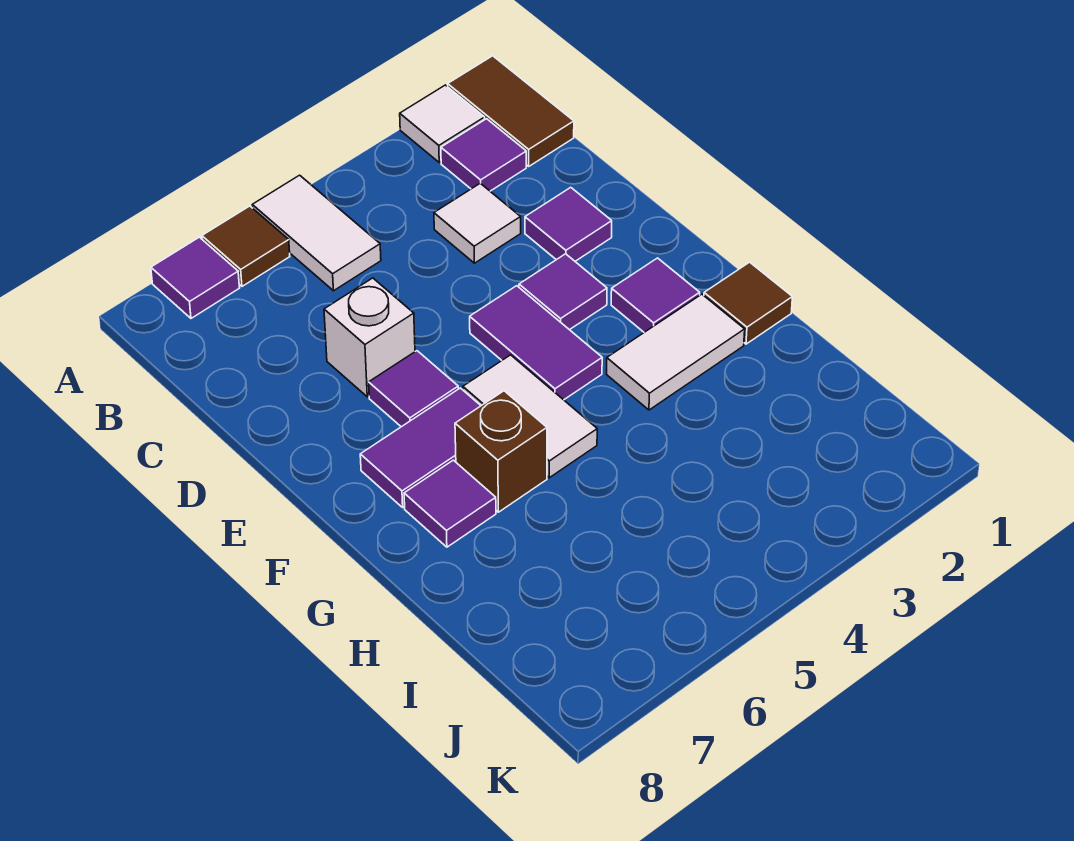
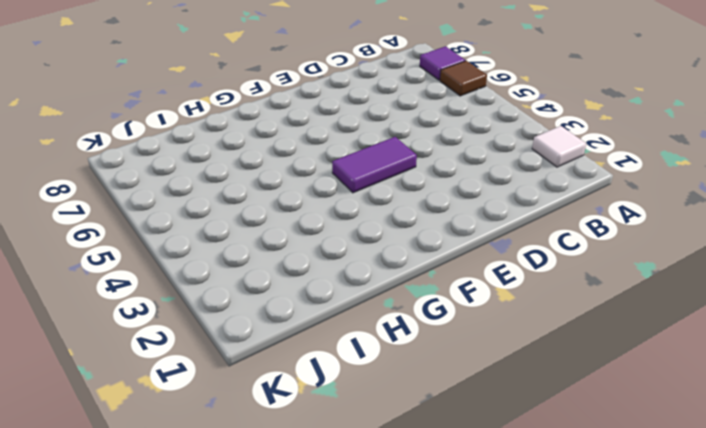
none -> brown 1x2 tile [448,56,574,166]
none -> white 1x2 tile [252,175,381,291]
none -> purple 1x1 tile [441,119,526,191]

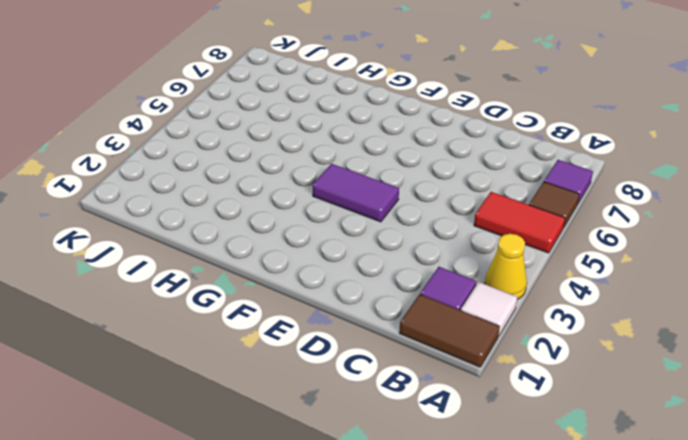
yellow 1x1 cone [485,234,527,299] -> none
red 1x2 tile [474,192,565,253] -> white 1x2 tile [252,175,381,291]
none -> white 1x1 tile [434,183,521,263]
none -> purple 1x1 tile [525,187,612,261]
none -> white 1x1 brick [324,278,415,397]

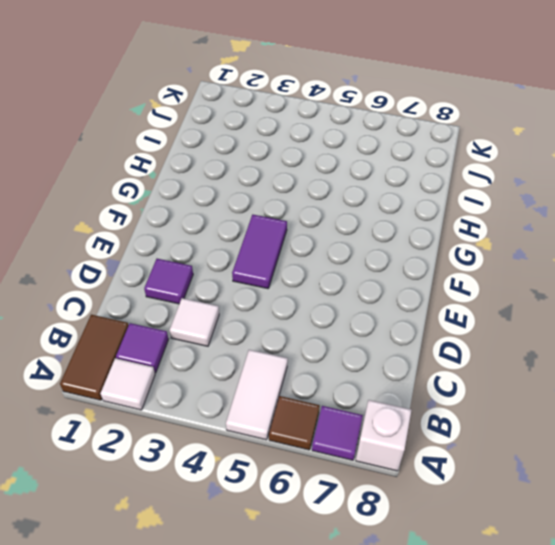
white 1x1 brick [356,400,411,471] -> white 1x1 brick moved to [324,278,415,397]
none -> purple 1x1 tile [519,254,607,330]
none -> purple 1x1 tile [369,351,458,427]
none -> purple 1x1 tile [611,258,700,332]

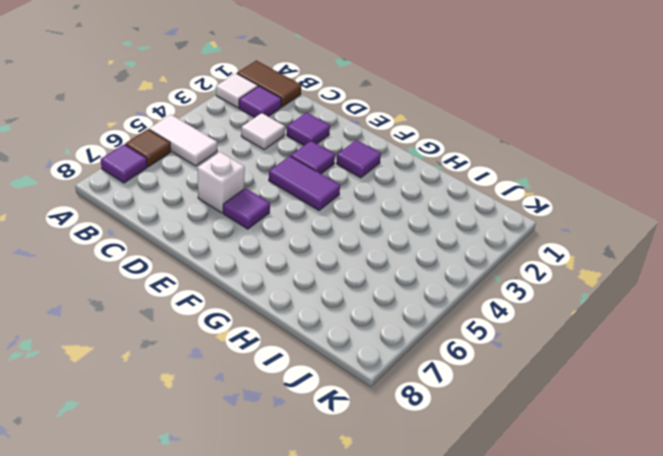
none -> white 1x2 tile [463,355,597,478]
none -> purple 1x2 tile [360,388,481,507]
none -> brown 1x1 tile [704,262,792,344]

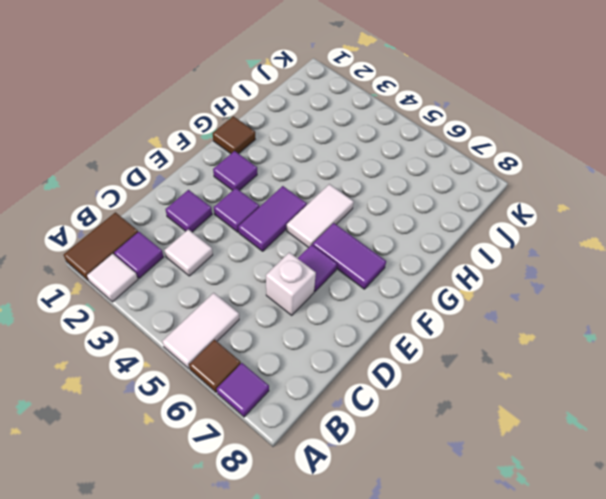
none -> white 1x2 tile [607,294,745,410]
none -> brown 1x1 brick [455,391,547,512]
none -> purple 1x1 tile [404,460,496,547]

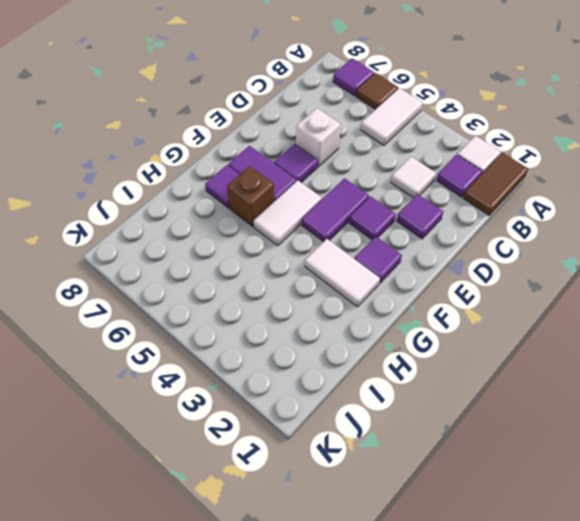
none -> brown 1x1 tile [704,262,792,344]

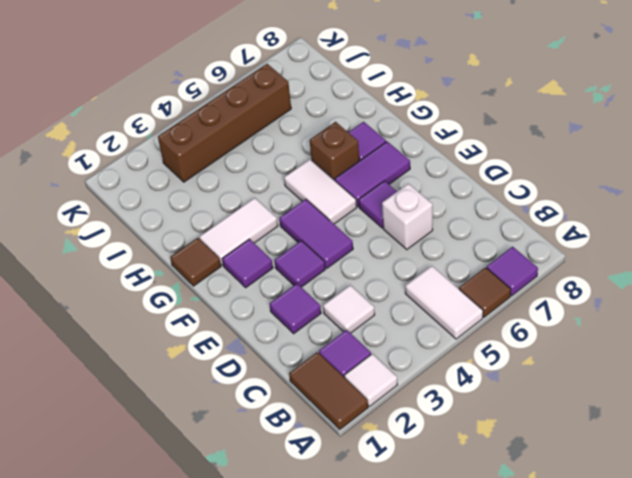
brown 1x4 brick [158,64,291,182] -> none

